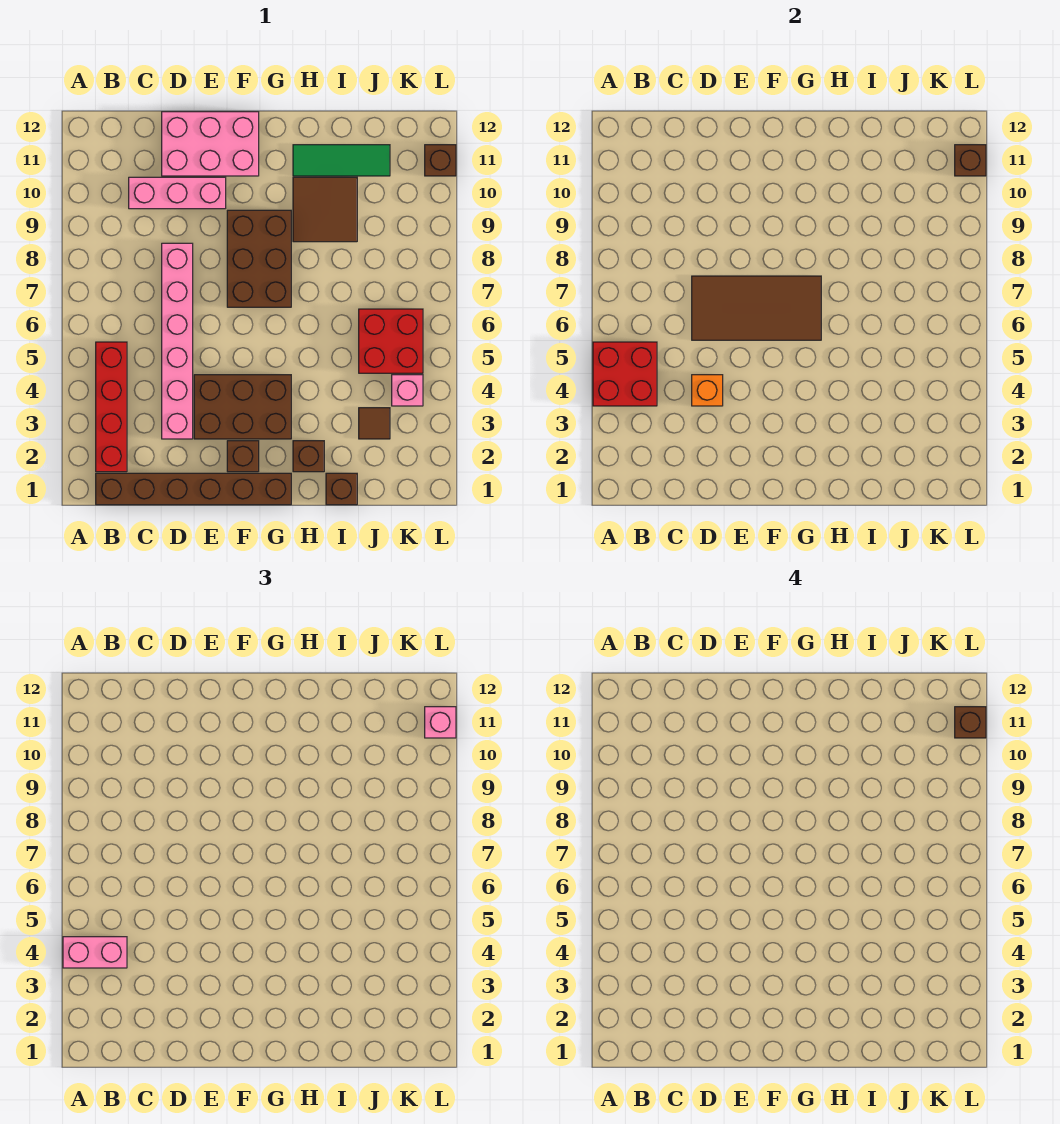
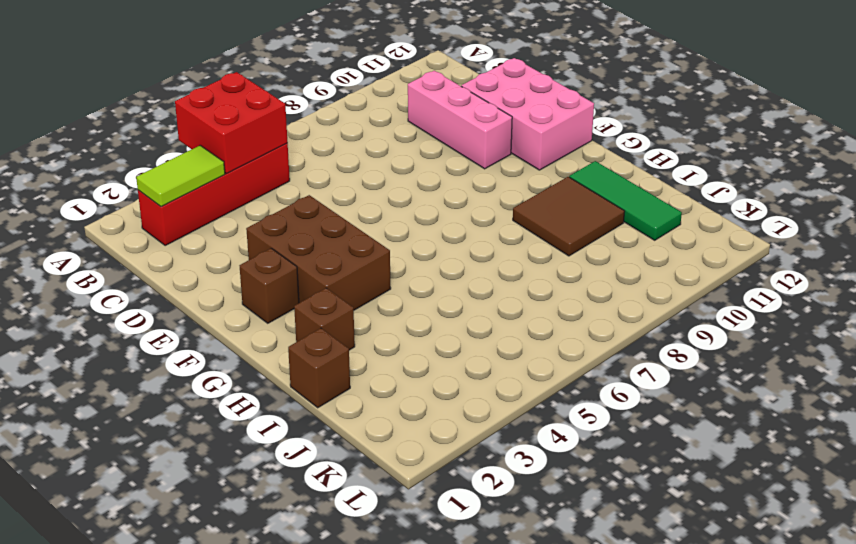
lime 1x2 tile [136,145,225,207] -> none
none -> brown 1x6 brick [96,473,291,505]
none -> pink 1x6 brick [162,243,193,439]
none -> brown 2x3 brick [227,210,291,307]

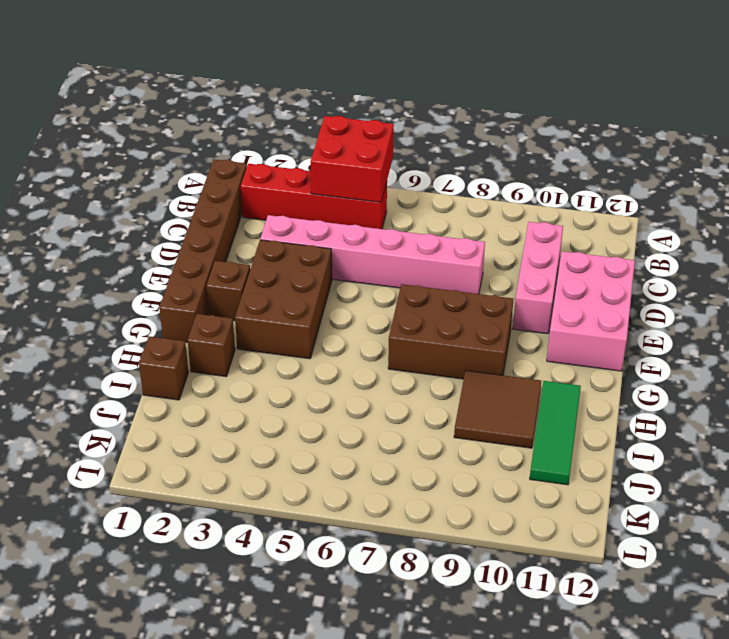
none -> brown 1x1 tile [359,408,390,439]
none -> red 2x2 brick [359,309,423,373]
none -> pink 1x1 brick [392,375,423,406]

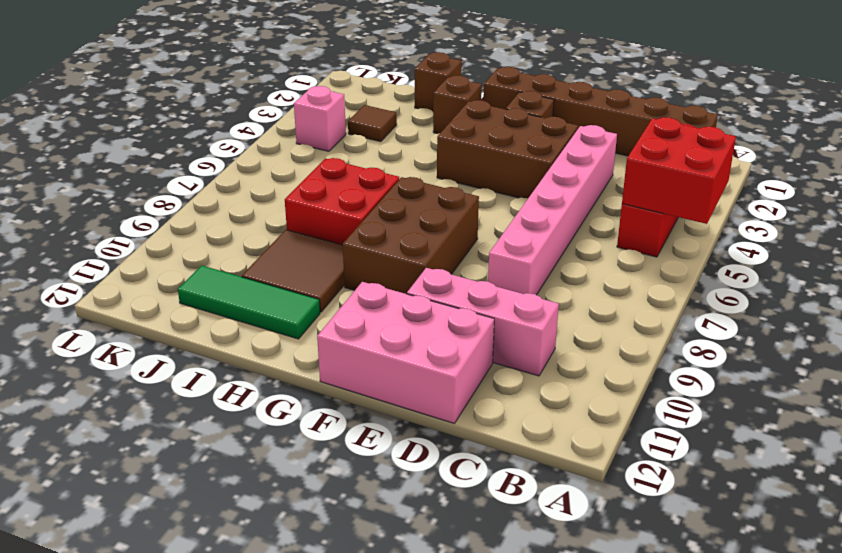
red 2x2 brick [285,158,399,245] -> red 2x2 brick moved to [359,309,423,373]
none -> brown 1x1 brick [425,145,456,176]
none -> orange 1x1 brick [692,375,723,406]
none -> brown 2x4 tile [692,276,821,340]

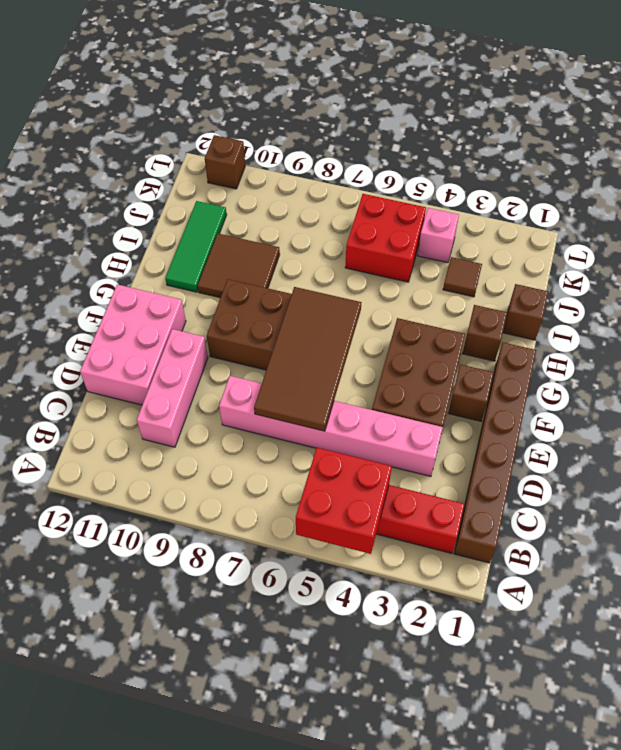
none -> orange 1x1 brick [692,375,723,406]
none -> brown 1x1 brick [955,145,986,176]
none -> pink 1x2 brick [63,937,127,968]

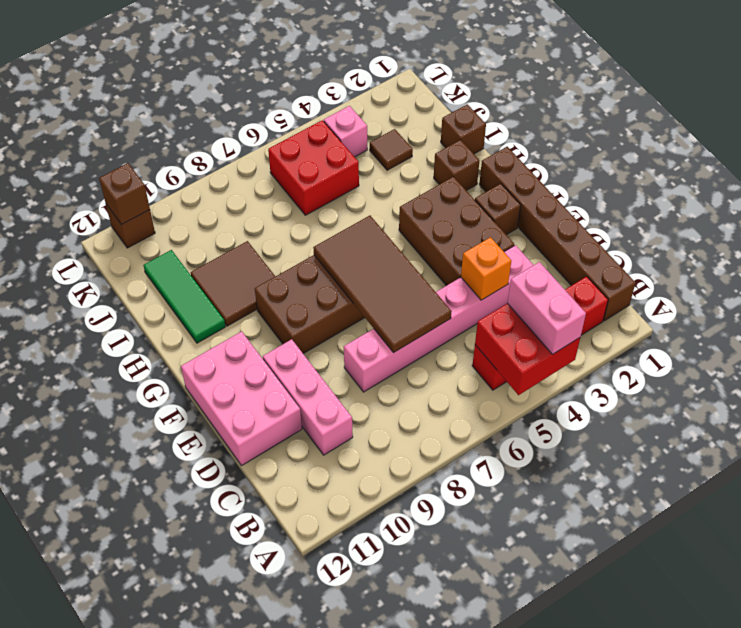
none -> pink 1x1 brick [425,707,456,738]
none -> brown 1x1 brick [955,707,986,738]

